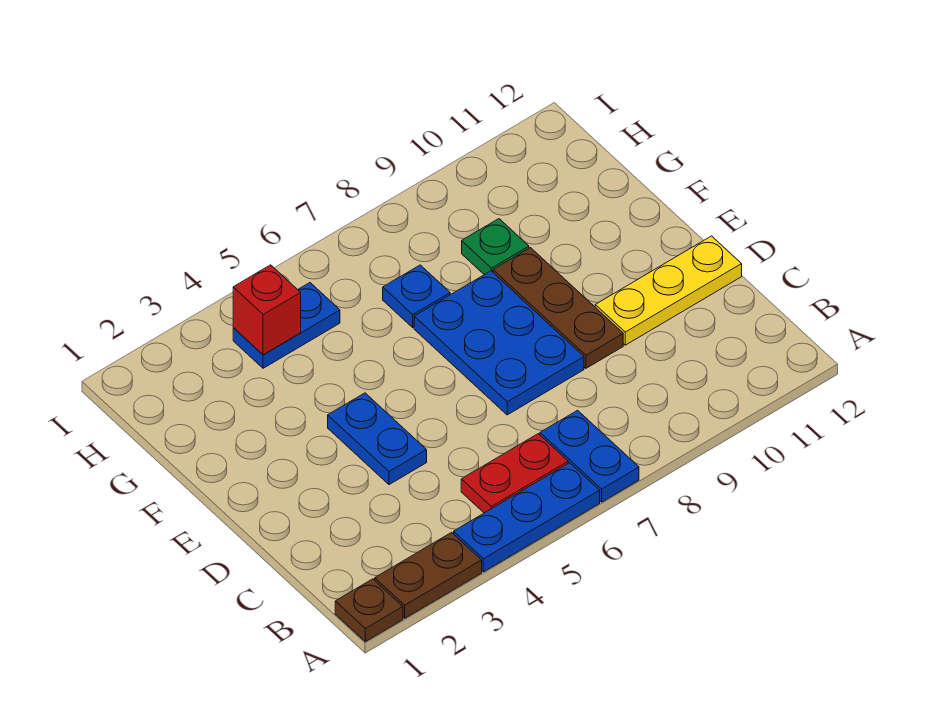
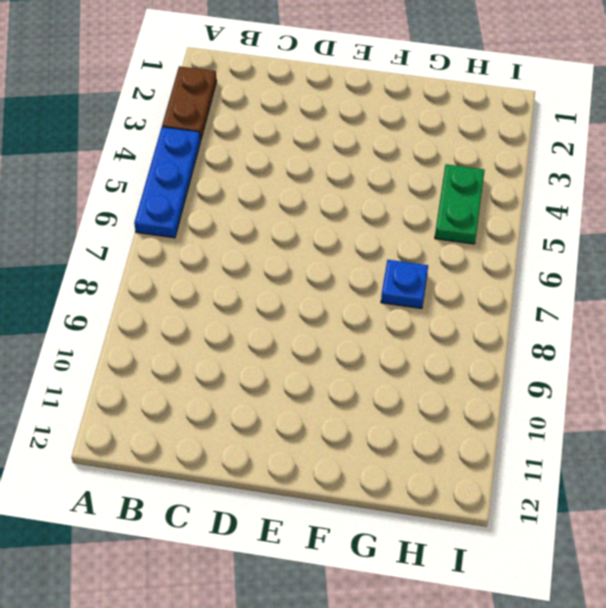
green 1x2 plate [435,164,485,244] -> blue 1x2 plate [233,283,340,368]
none -> brown 1x1 plate [335,579,403,642]
none -> blue 1x2 plate [540,410,639,502]
none -> red 1x2 plate [461,434,568,513]

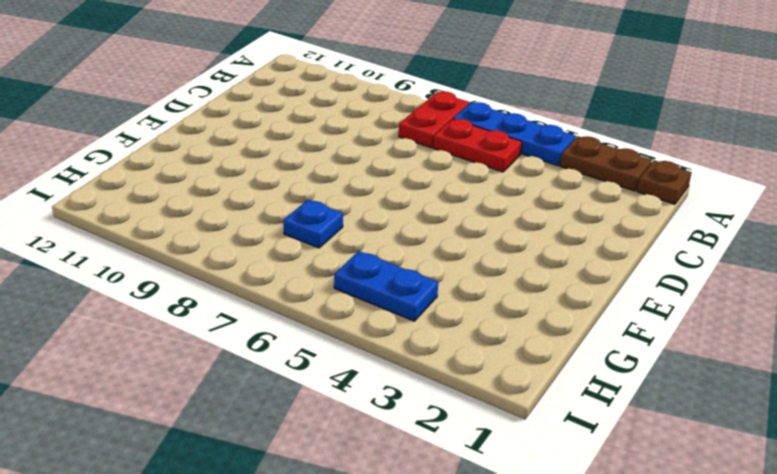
red 1x2 plate [399,91,469,148] -> blue 1x2 plate [540,410,639,502]
none -> blue 1x2 plate [328,393,427,485]
none -> blue 2x3 plate [414,271,584,415]
none -> brown 1x3 plate [493,248,623,368]

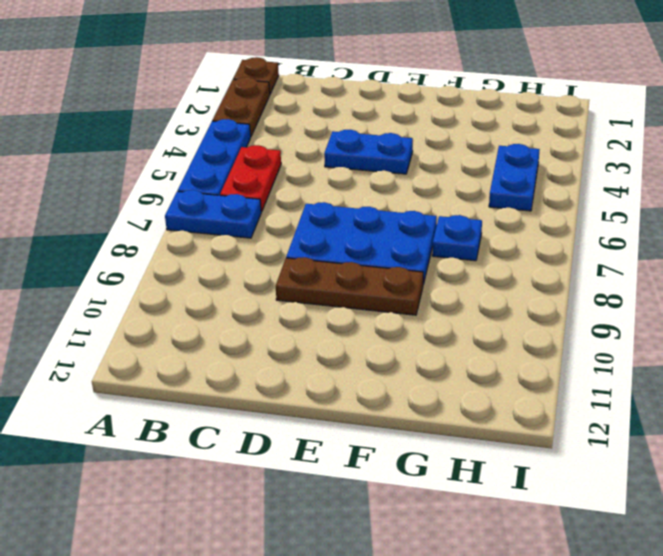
none -> yellow 1x3 plate [595,236,742,345]
none -> green 1x1 plate [462,219,529,275]
none -> red 1x1 brick [233,265,301,355]

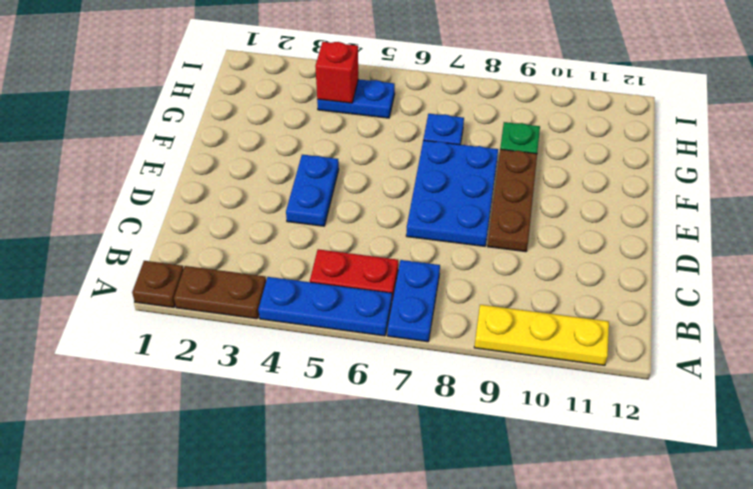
yellow 1x3 plate [474,305,609,365] -> yellow 1x3 plate moved to [595,236,742,345]

